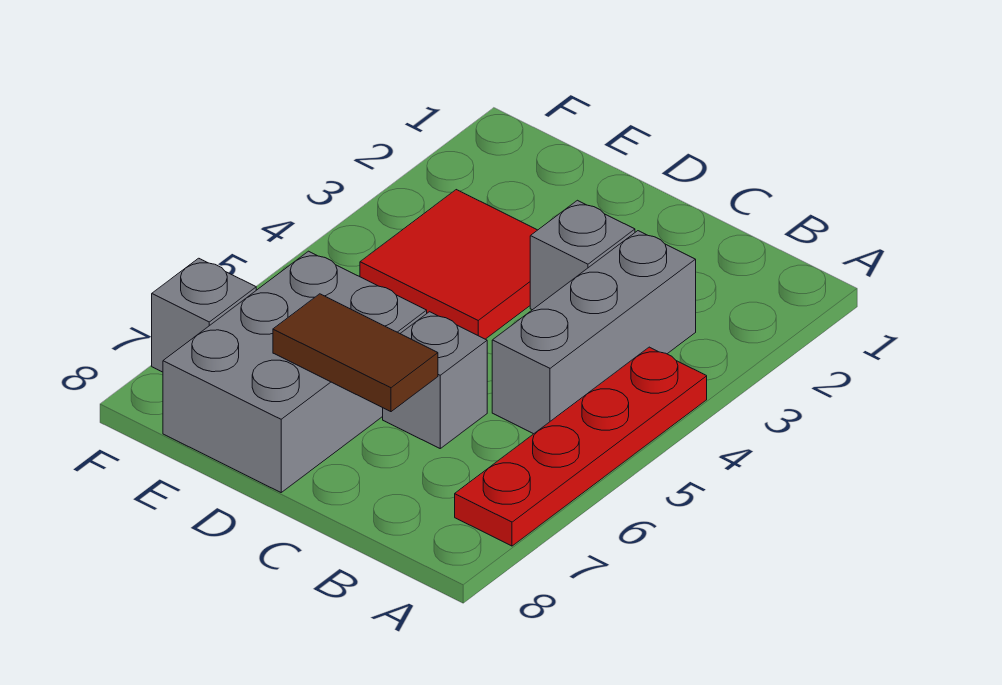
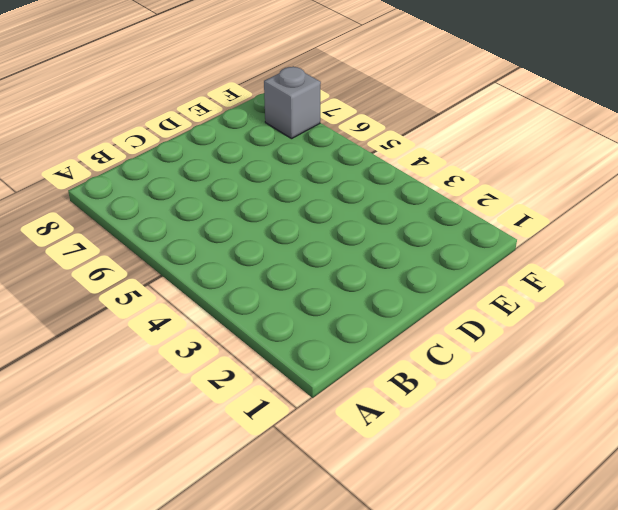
none -> red 1x4 plate [455,347,707,546]
none -> grey 1x3 brick [492,231,696,434]

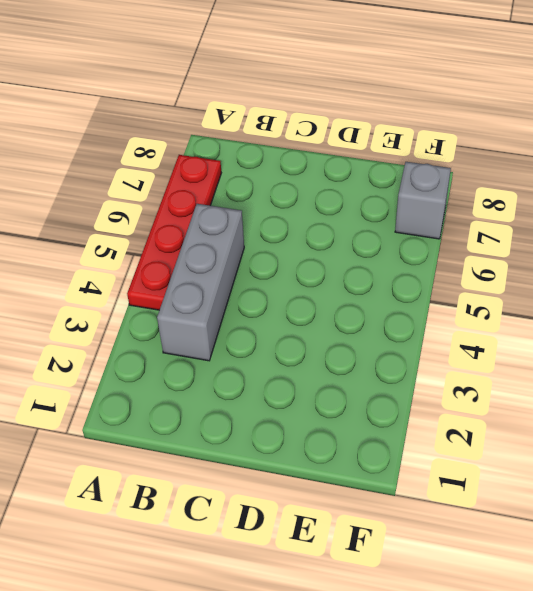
none -> grey 1x1 brick [530,200,635,310]
none -> grey 1x1 brick [383,312,487,448]

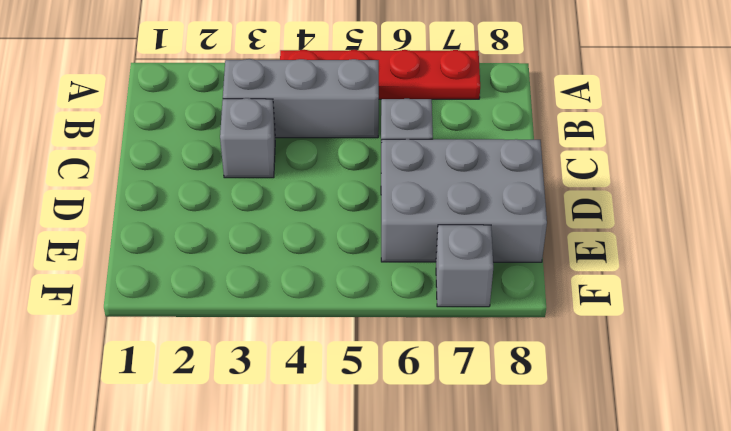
none -> red 2x2 tile [360,190,537,339]
none -> brown 1x2 tile [273,294,438,412]

